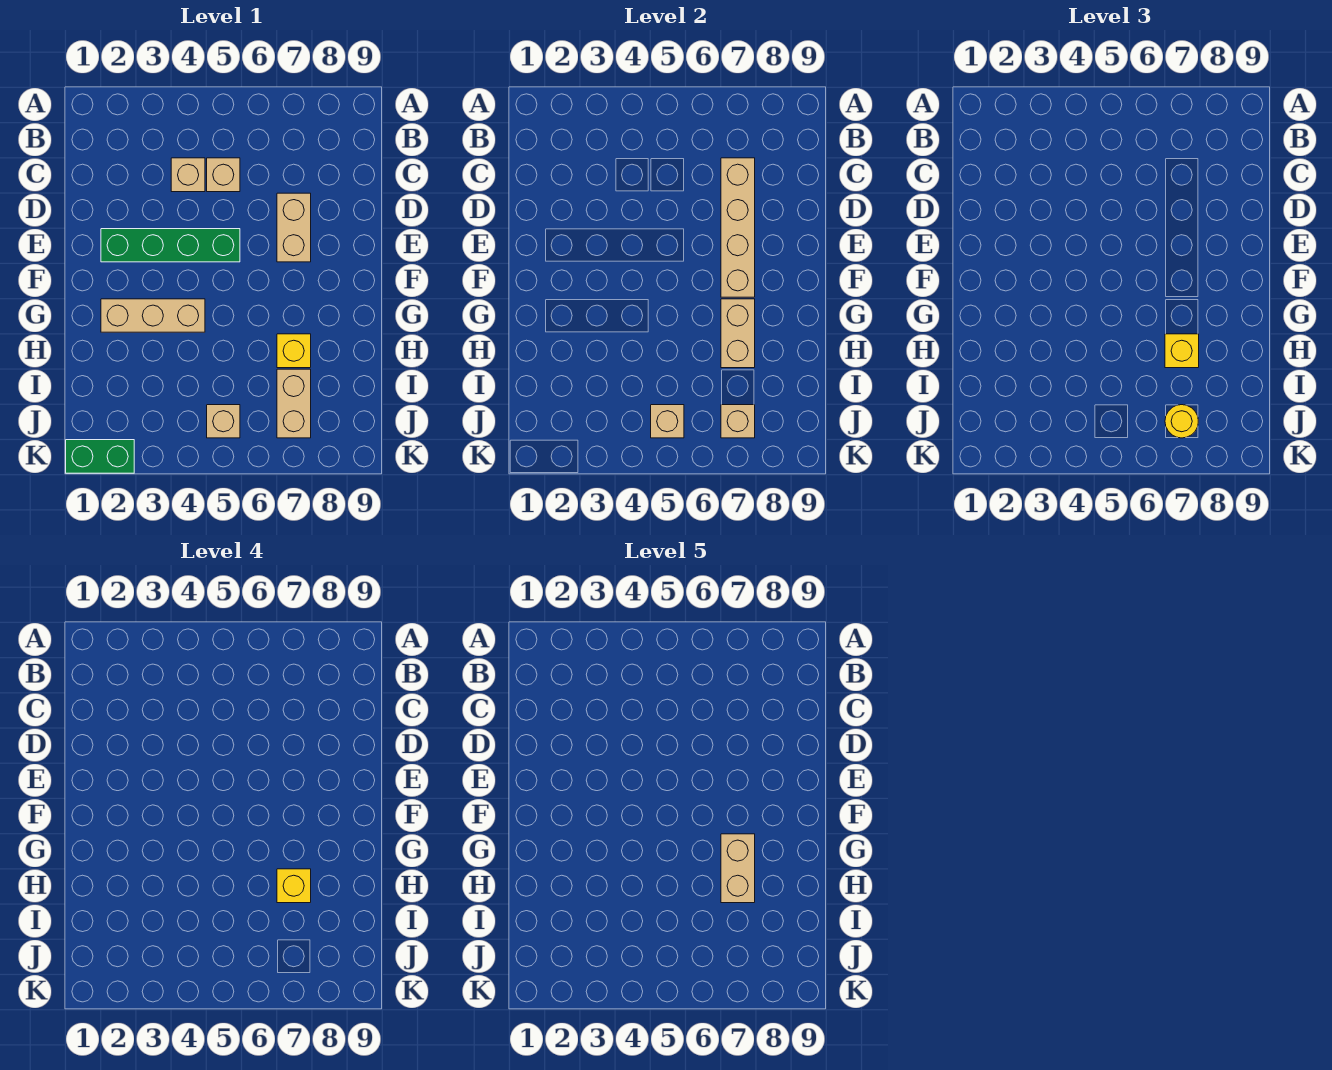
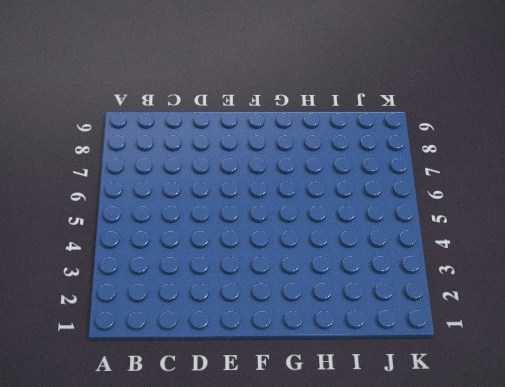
none -> tan 1x1 brick [171,158,205,192]
none -> tan 1x1 brick [207,158,240,192]
none -> tan 1x2 brick [277,193,311,262]

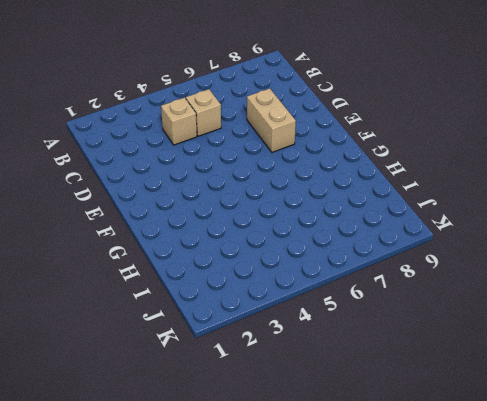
none -> green 1x4 brick [101,229,240,262]
none -> tan 1x3 brick [101,299,205,332]
none -> yellow 1x1 brick [277,334,311,368]

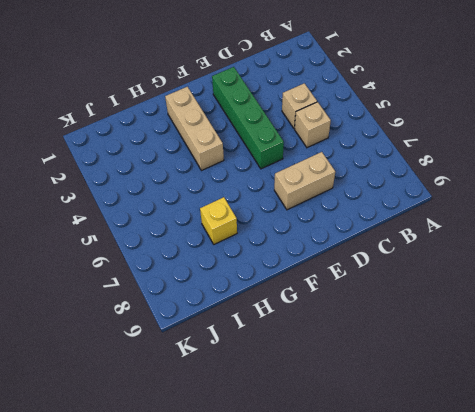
none -> tan 1x2 brick [277,369,311,438]
none -> tan 1x1 brick [207,405,240,438]
none -> green 1x2 brick [66,440,134,473]

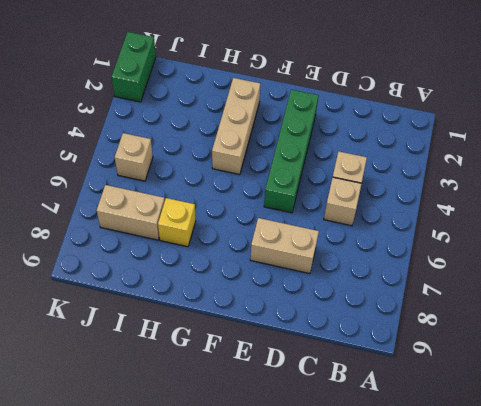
none -> tan 1x4 brick [721,158,755,297]
none -> tan 1x2 brick [721,299,755,368]
none -> tan 1x1 brick [651,405,684,438]

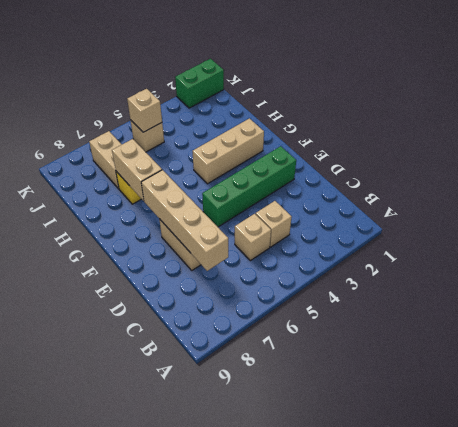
none -> tan 1x1 brick [721,405,755,438]
none -> yellow 1x1 brick [1165,334,1199,368]
none -> yellow 1x1 round brick [1165,405,1198,438]

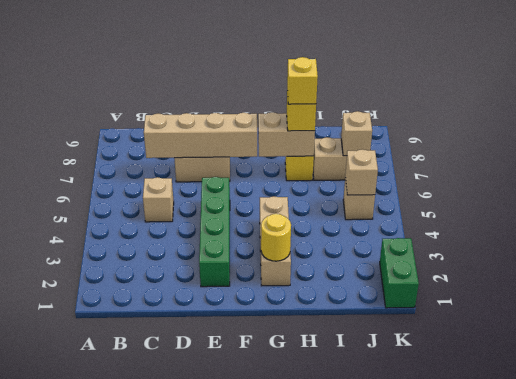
yellow 1x1 round brick [261,214,291,261] -> yellow 1x1 round brick moved to [1165,405,1198,438]
none -> tan 1x1 brick [171,158,205,192]
none -> tan 1x2 brick [721,834,755,903]

